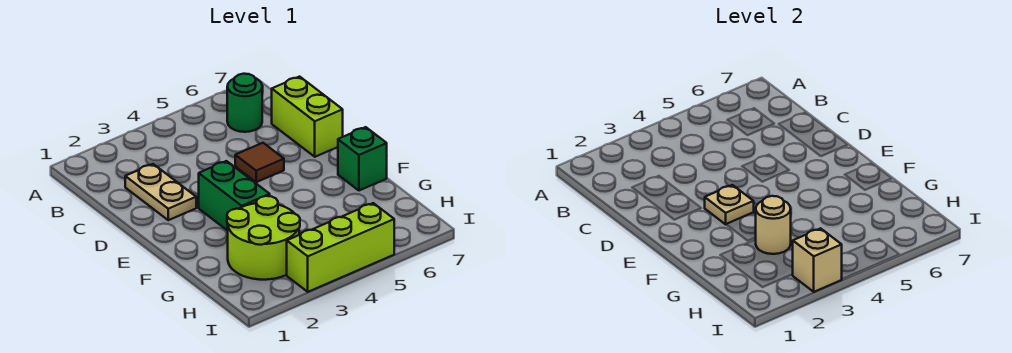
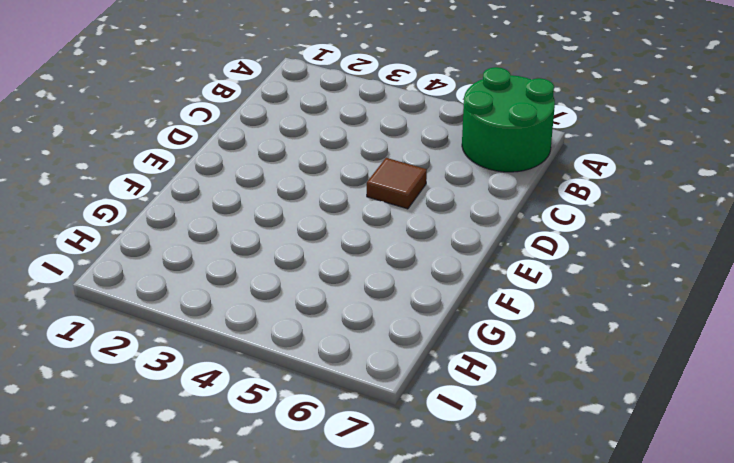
green 2x2 round brick [462,67,555,172] -> green 1x1 round brick [227,74,262,132]
none -> tan 1x2 plate [125,164,196,220]
none -> lime 1x2 brick [272,77,343,157]

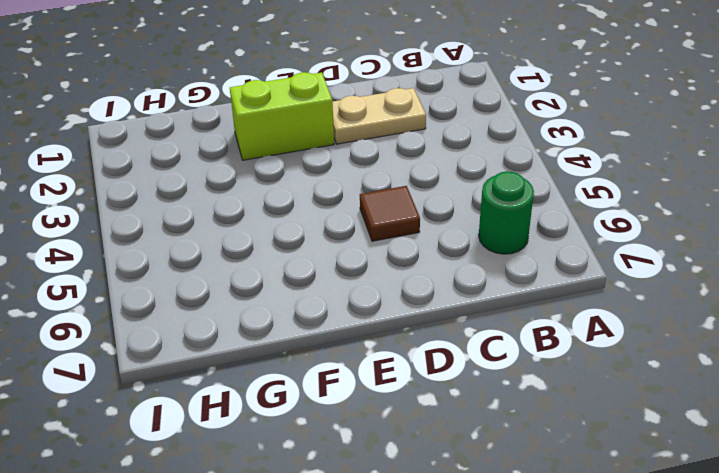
lime 1x2 brick [230,72,334,160] -> lime 1x2 brick moved to [272,77,343,157]
none -> green 1x2 brick [199,161,270,231]
none -> green 1x1 brick [338,127,387,190]

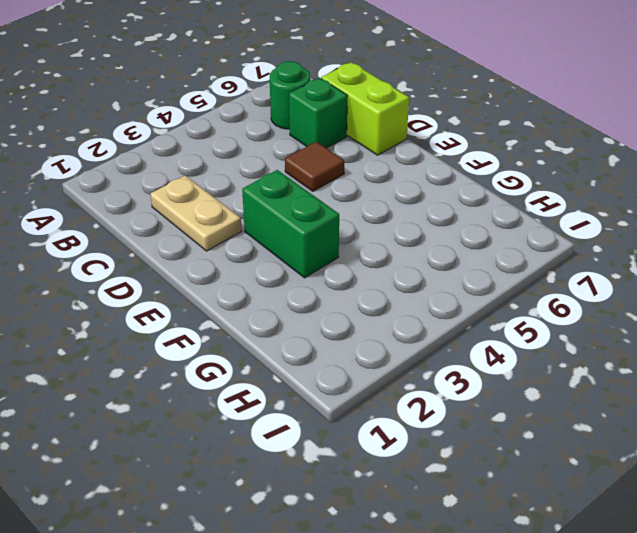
green 1x1 brick [289,78,348,148] -> green 1x1 brick moved to [338,127,387,190]
none -> lime 2x2 round brick [227,196,300,280]
none -> lime 1x3 brick [287,203,394,292]

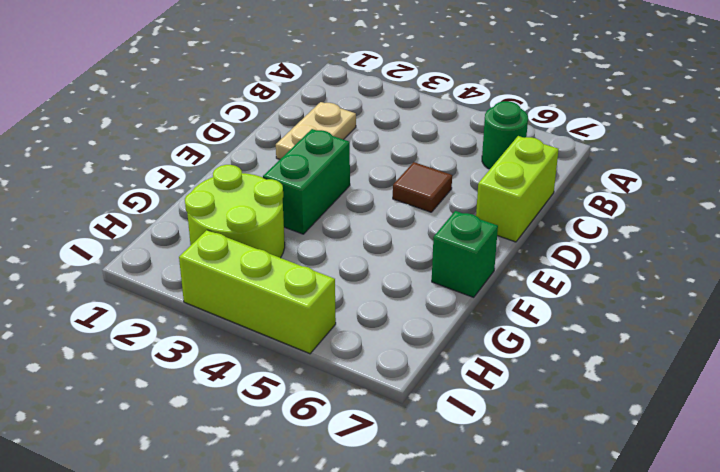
none -> tan 1x1 plate [705,185,754,224]
none -> tan 1x1 round brick [755,196,791,254]

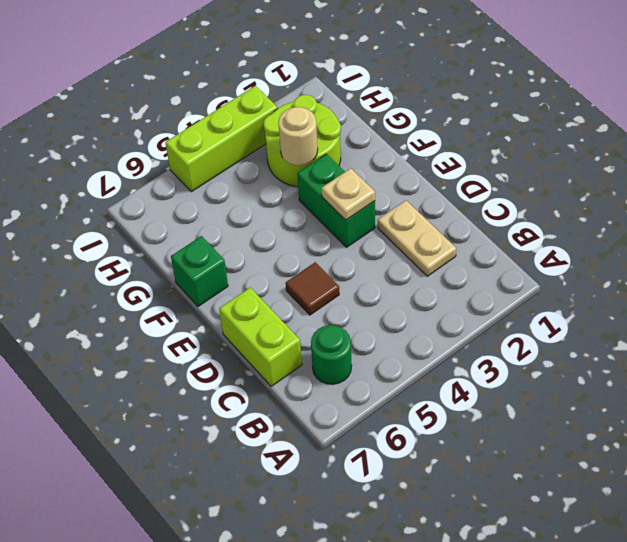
none -> tan 1x1 brick [793,228,842,292]

